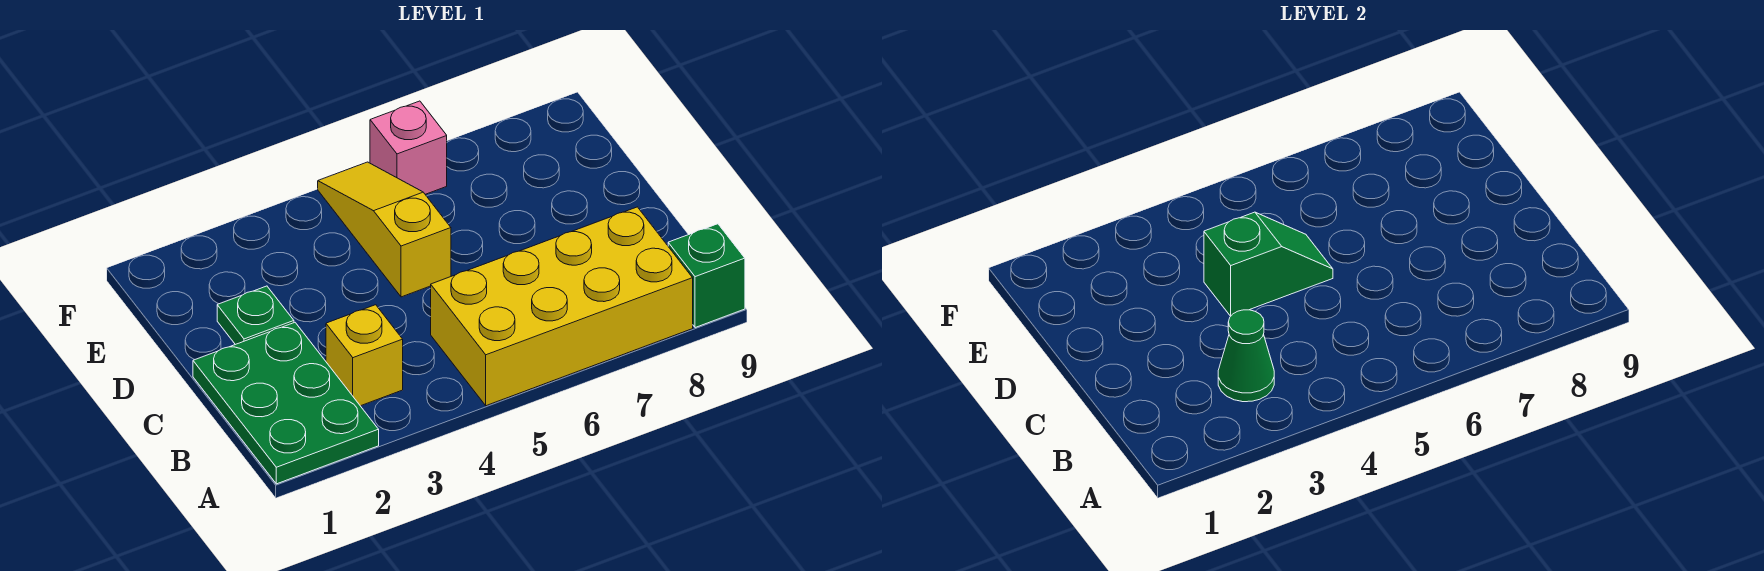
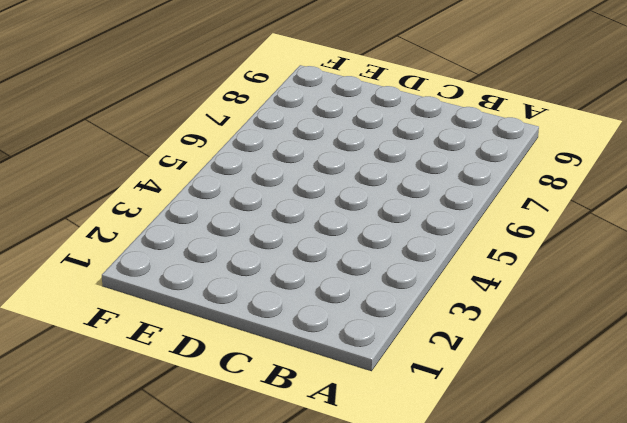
none -> green 2x3 plate [193,323,379,484]
none -> yellow 2x4 brick [431,207,693,406]

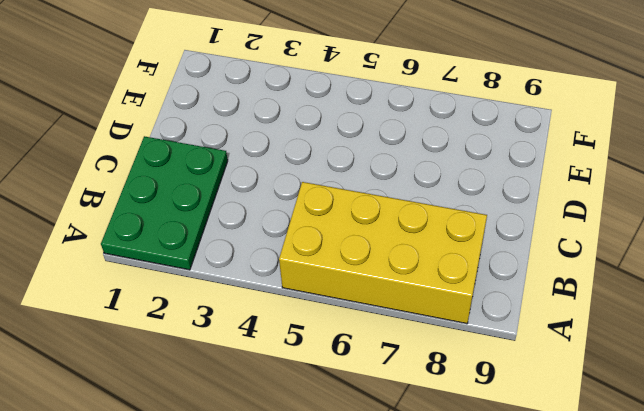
none -> green 1x1 brick [668,224,745,328]
none -> yellow 1x1 brick [326,305,403,406]

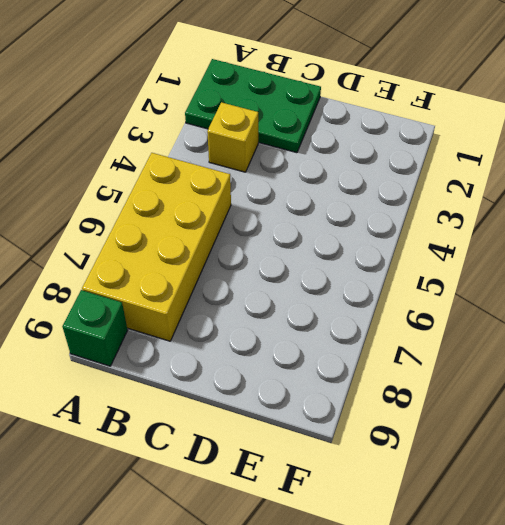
none -> green 1x1 plate [217,286,294,345]
none -> yellow 1x3 slope [318,162,451,297]

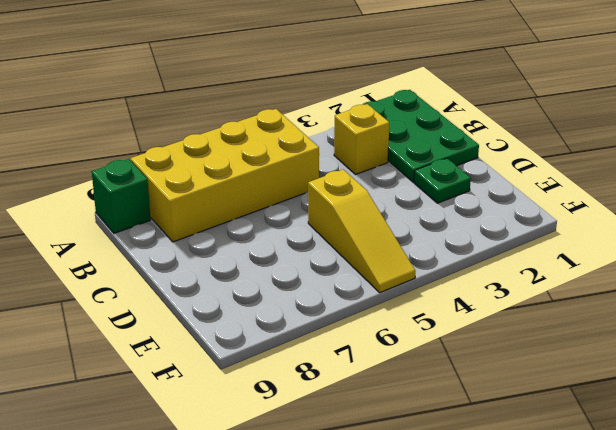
none -> pink 1x1 brick [370,101,447,194]
none -> green 1x1 cone [1218,310,1274,402]

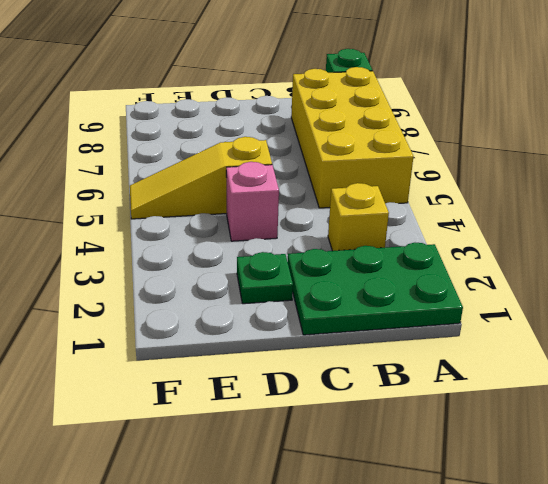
pink 1x1 brick [226,162,279,241] -> pink 1x1 brick moved to [370,101,447,194]
none -> green 1x1 cone [1218,310,1274,402]
none -> green 1x2 slope [1204,212,1333,316]

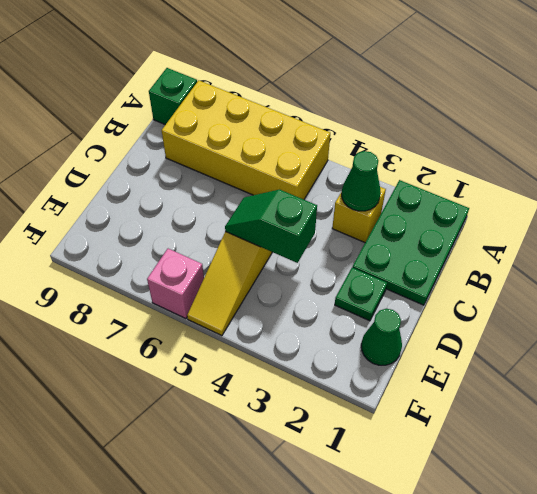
green 1x1 cone [361,308,402,365] -> none

